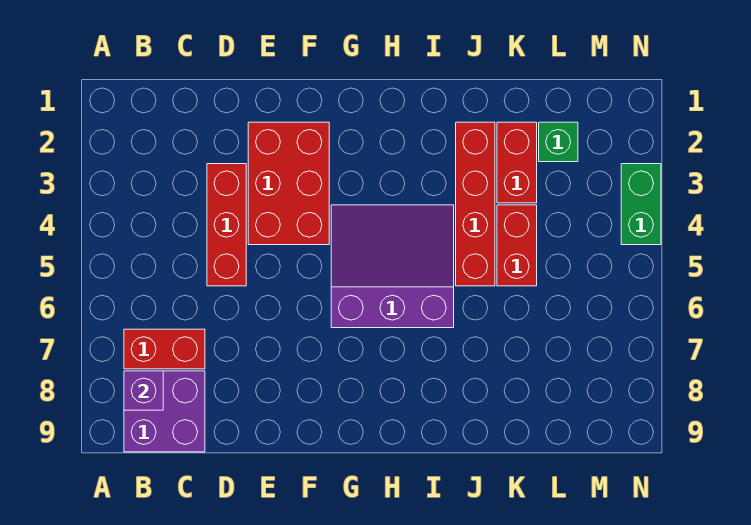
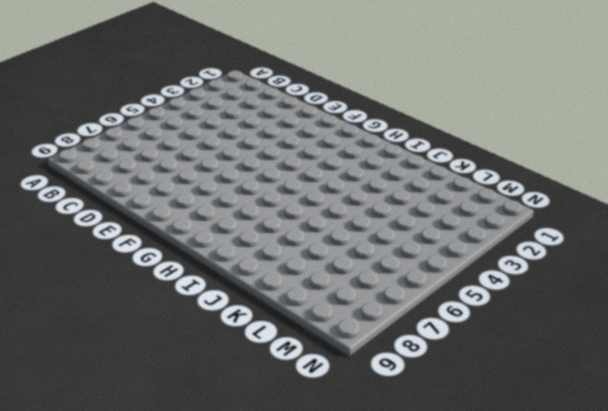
none -> red 1x2 brick [124,329,205,369]
none -> purple 2x2 brick [124,371,205,452]

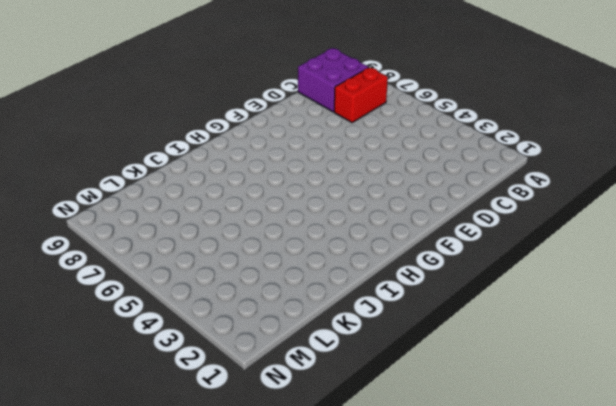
none -> red 1x3 brick [207,164,246,286]
none -> red 2x3 brick [248,122,329,245]

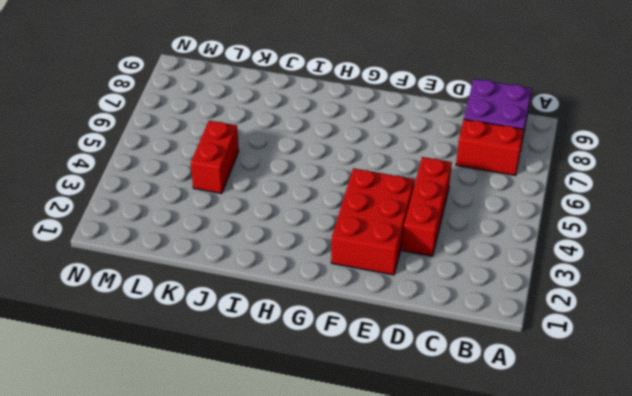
none -> purple 3x3 slope [331,205,454,328]
none -> red 1x4 brick [456,122,495,286]

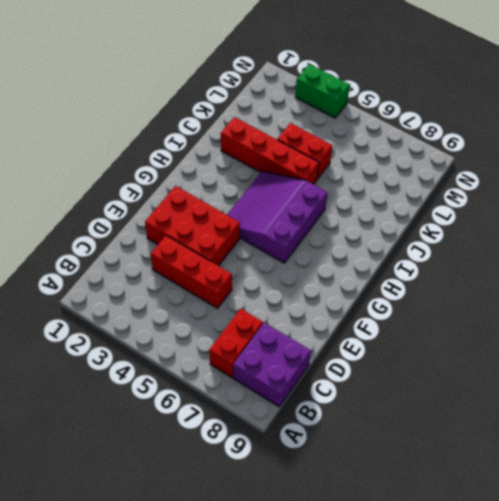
none -> red 1x2 brick [497,122,537,203]
none -> green 1x1 brick [539,122,578,162]

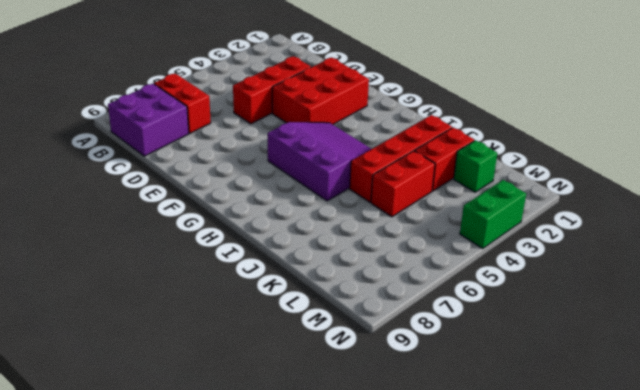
none -> purple 1x1 brick [124,371,163,410]

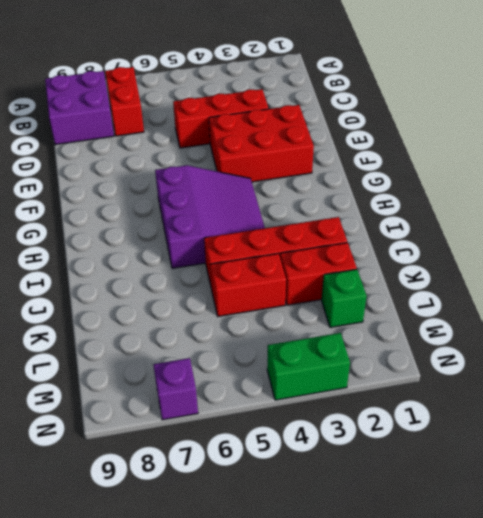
purple 1x1 brick [153,358,198,420] -> purple 1x1 brick moved to [124,371,163,410]

